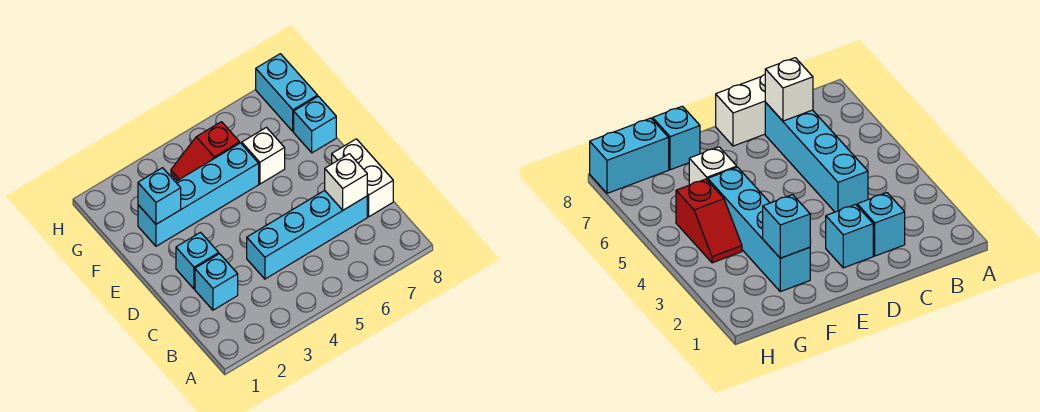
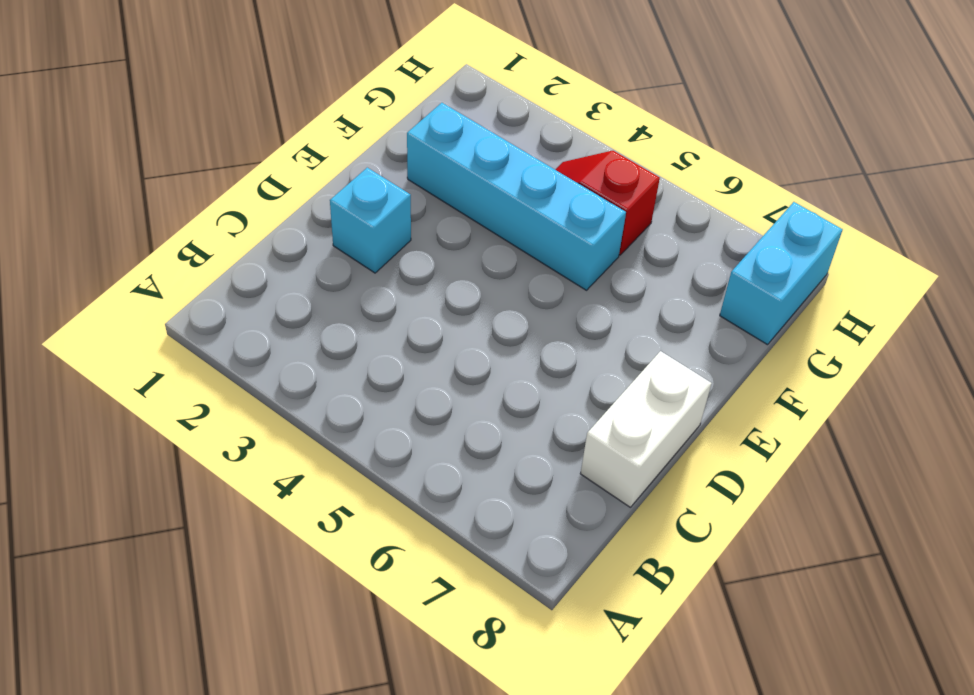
none -> cyan 1x1 brick [195,254,238,310]
none -> cyan 1x4 brick [247,191,367,279]

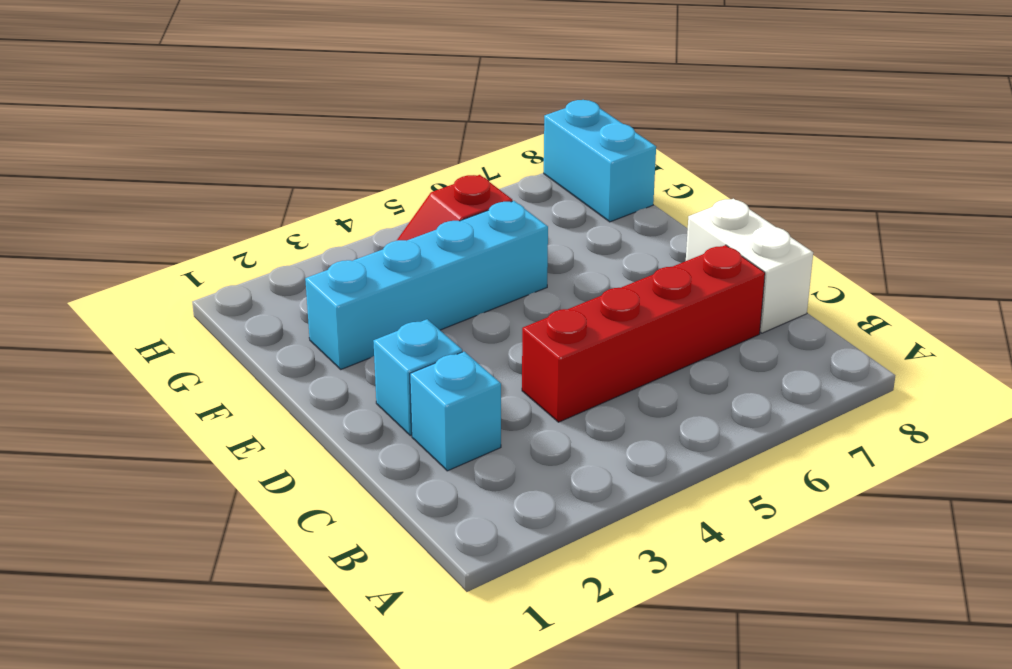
red 1x4 brick [522,245,765,422] -> cyan 1x4 brick [247,191,367,279]
none -> white 1x1 brick [242,127,285,184]
none -> cyan 1x1 brick [294,96,336,153]

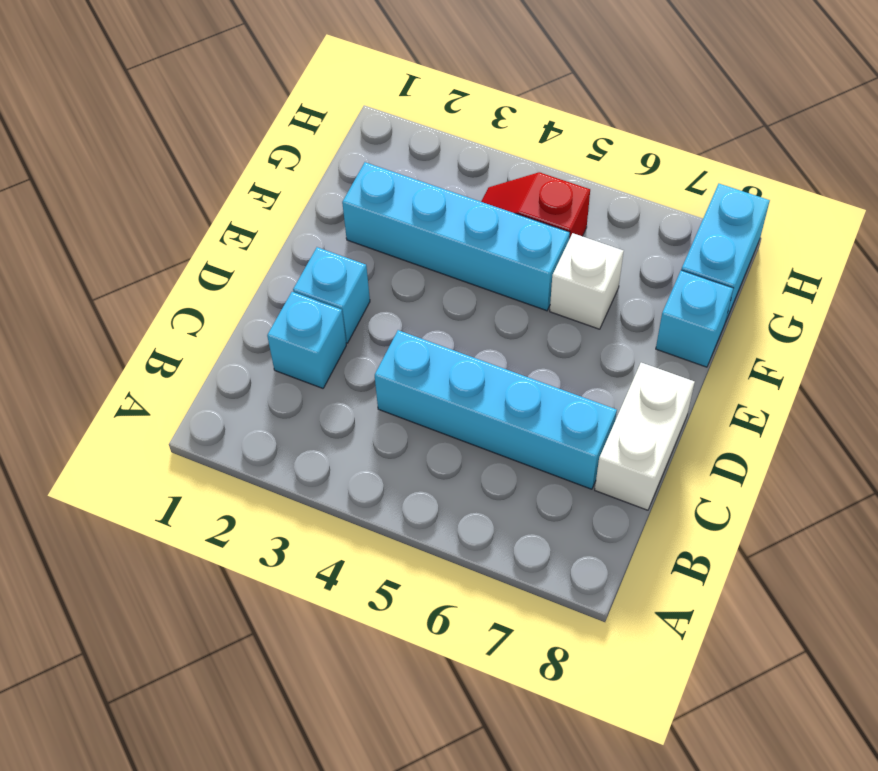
none -> white 1x1 brick [325,154,367,210]
none -> cyan 1x1 brick [138,168,181,224]

